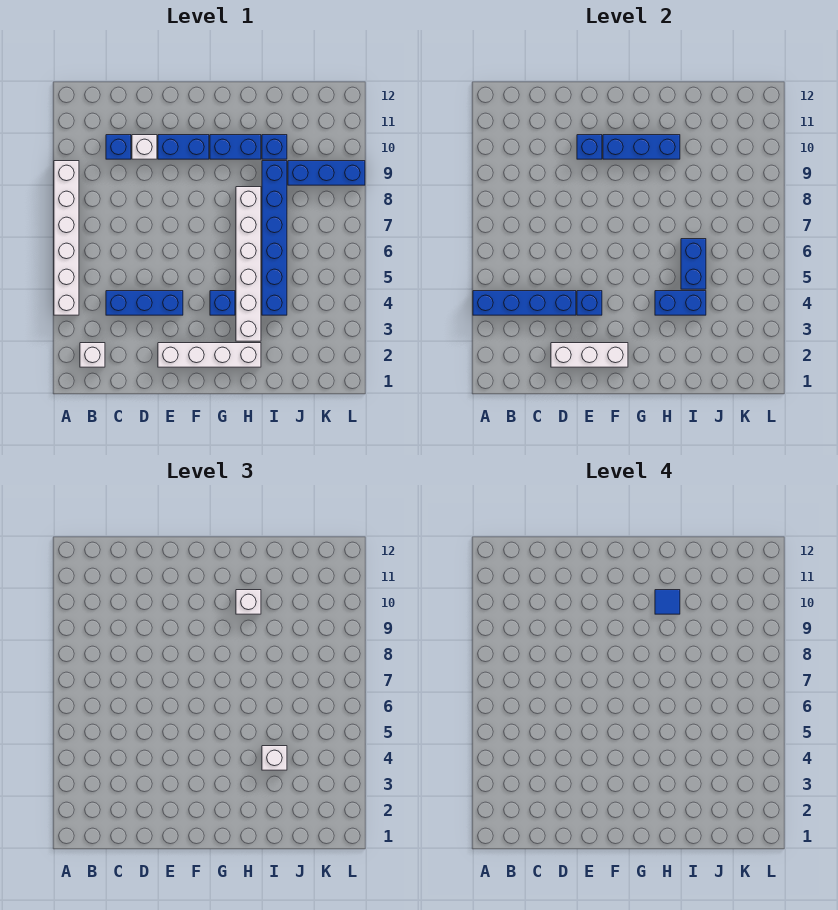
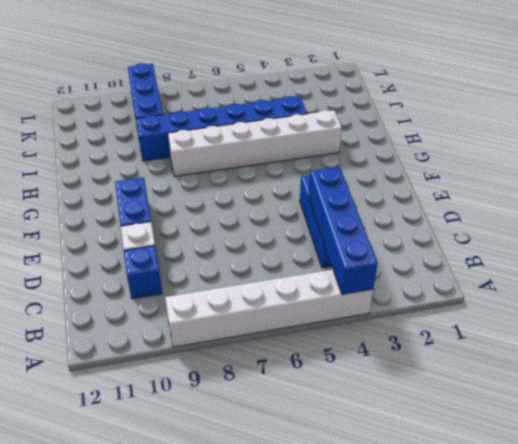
none -> white 1x1 brick [80,343,105,367]
none -> white 1x4 brick [158,343,261,367]
none -> blue 1x1 brick [210,291,235,315]

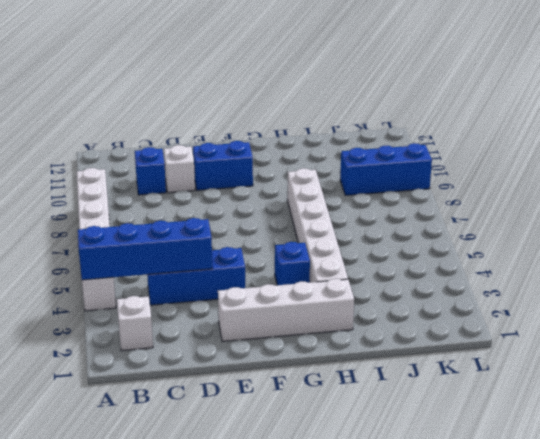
none -> blue 1x2 brick [210,135,261,159]
none -> blue 1x6 brick [262,161,287,315]
none -> blue 1x1 brick [262,135,287,159]

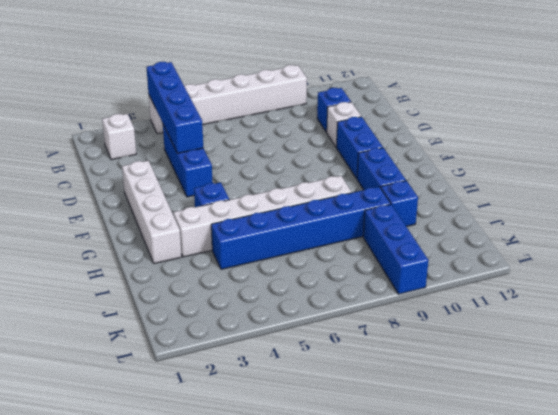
none -> white 1x3 brick [551,343,628,367]
none -> blue 1x1 brick [577,291,602,315]
none -> blue 1x1 brick [577,135,602,159]

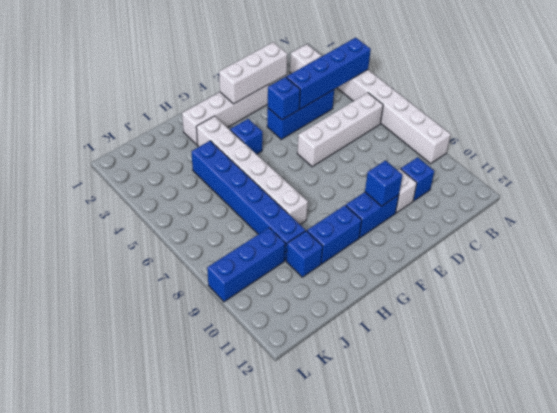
white 1x4 brick [297,93,383,167] -> none
none -> blue 1x3 brick [603,135,680,159]
none -> blue 1x2 brick [655,291,706,315]
none -> blue 1x2 brick [681,239,706,289]

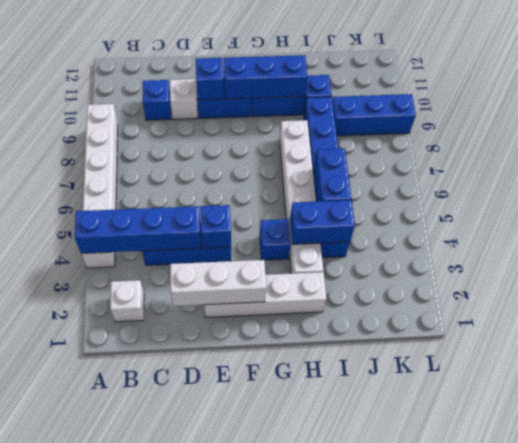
none -> white 1x1 brick [236,590,261,614]
none -> white 1x1 brick [262,746,287,770]
none -> blue 1x1 tile [655,590,680,614]

